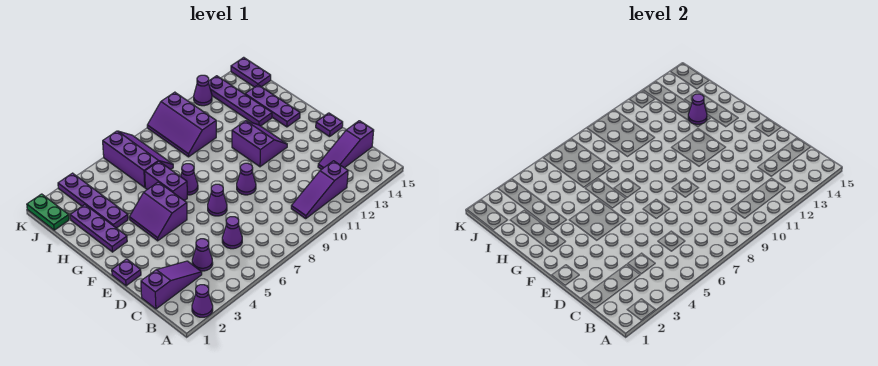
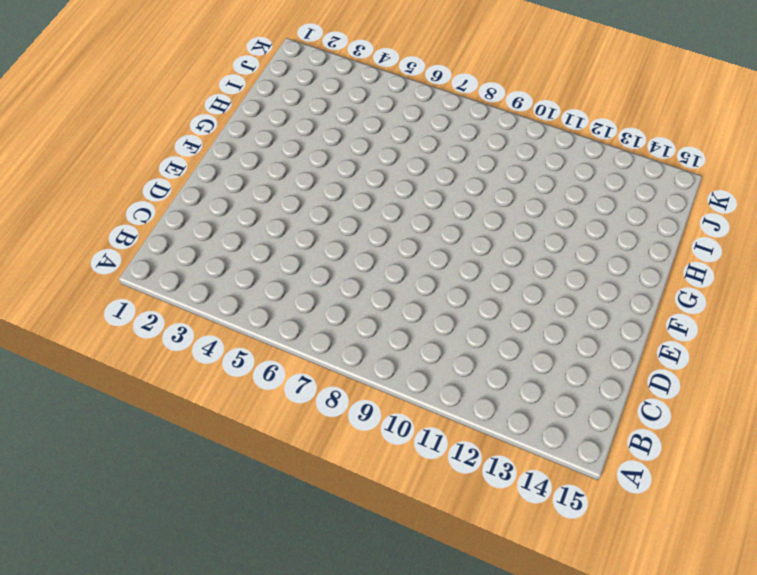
none -> purple 1x1 cone [192,285,213,317]
none -> purple 1x3 slope [291,161,348,218]
none -> purple 1x3 slope [141,261,202,309]

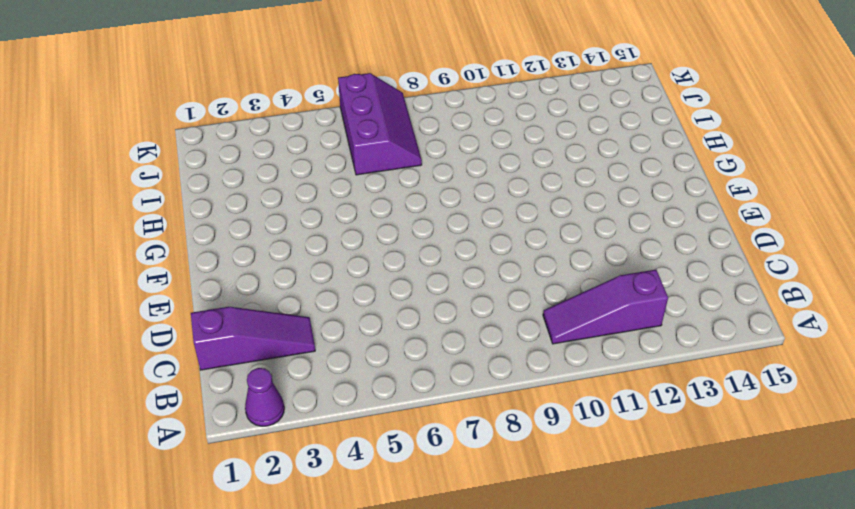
none -> purple 1x1 cone [192,239,213,271]
none -> purple 1x1 cone [222,217,242,249]
none -> purple 1x3 slope [318,121,374,170]

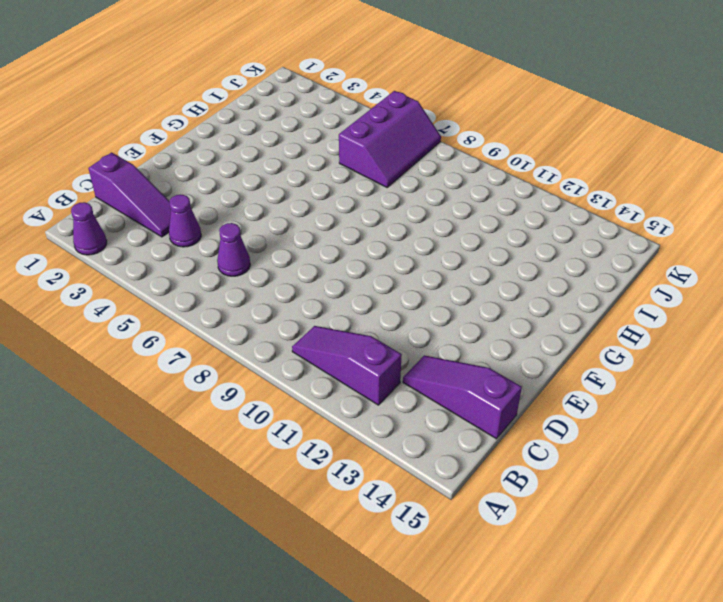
none -> purple 1x1 plate [112,259,141,286]
none -> purple 1x1 cone [208,184,227,216]
none -> purple 1x1 cone [237,163,256,195]

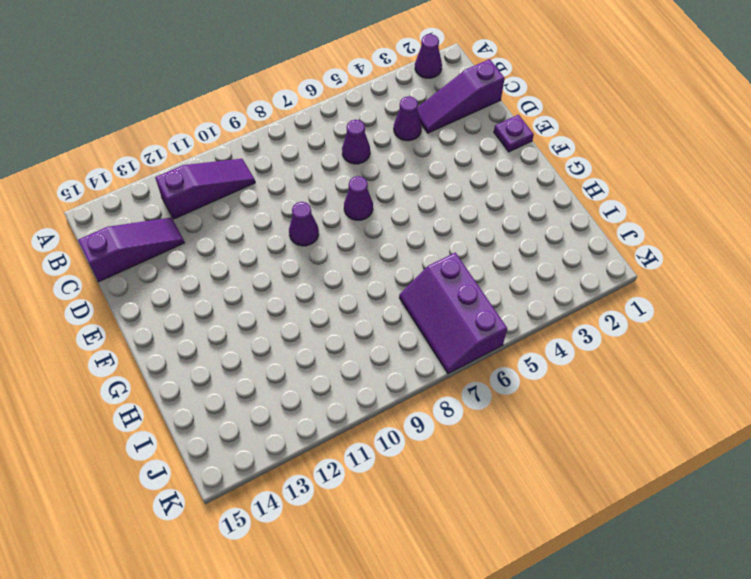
none -> purple 1x1 plate [316,113,343,137]
none -> purple 2x2 slope [129,182,187,241]
none -> purple 2x2 slope [232,121,287,167]

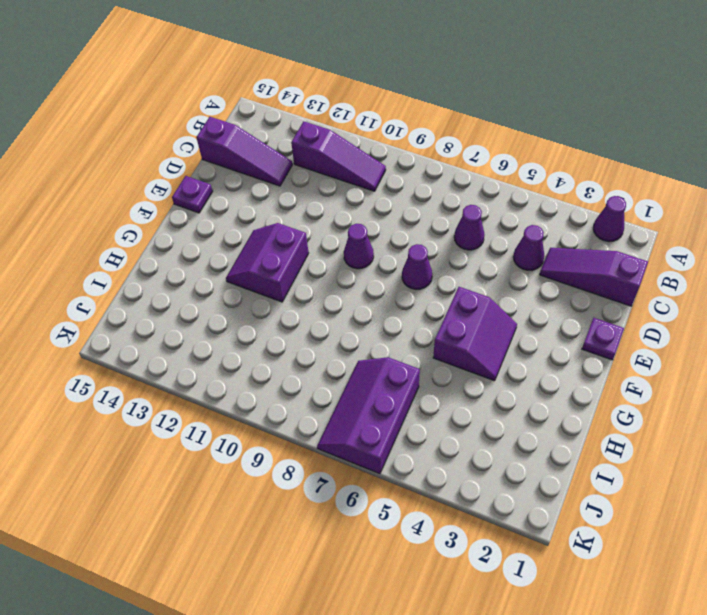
none -> purple 1x3 plate [70,205,127,252]
none -> purple 1x2 brick [145,161,187,201]
none -> purple 1x1 cone [181,164,198,195]

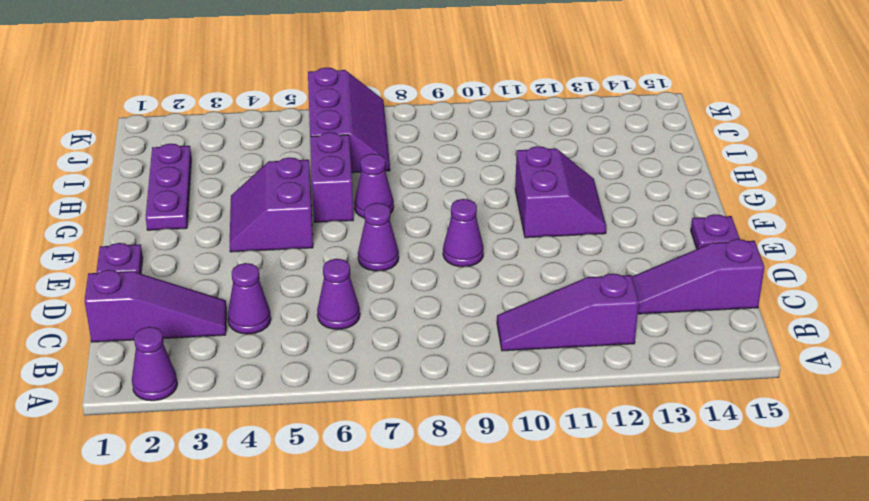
none -> purple 1x3 plate [245,85,300,127]
none -> purple 1x4 plate [58,173,128,228]
none -> purple 1x4 plate [209,76,272,126]

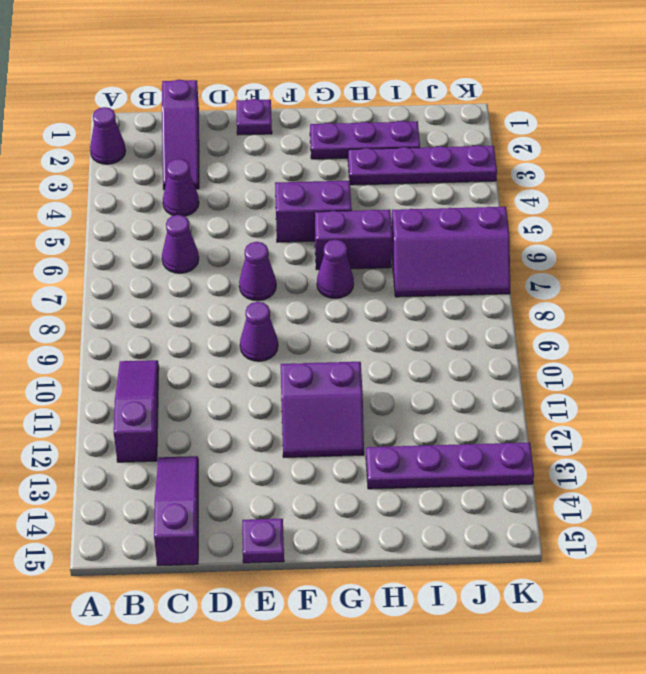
none -> purple 1x3 plate [245,85,300,127]
none -> purple 2x3 slope [147,92,216,157]
none -> green 1x2 plate [27,194,69,230]

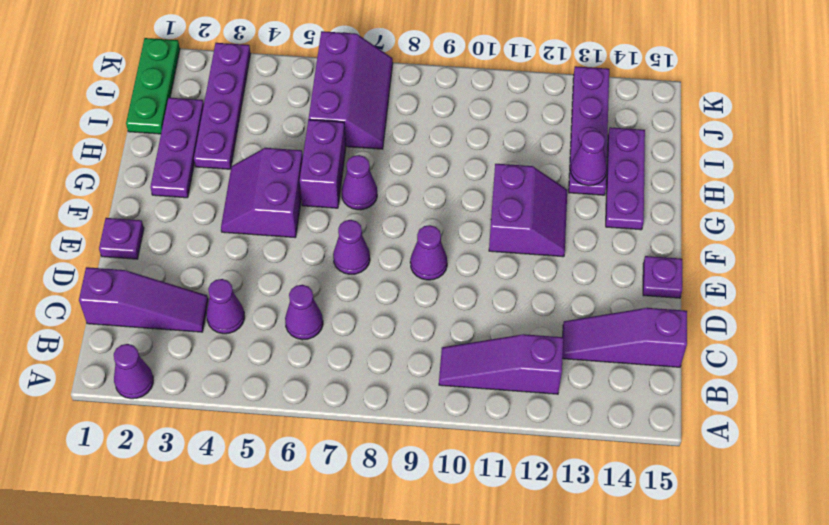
green 1x3 plate [126,38,180,134] -> green 1x2 plate [27,194,69,230]
none -> purple 2x3 slope [147,92,216,157]
none -> purple 1x2 plate [231,57,271,87]
none -> purple 1x1 cone [194,75,212,106]

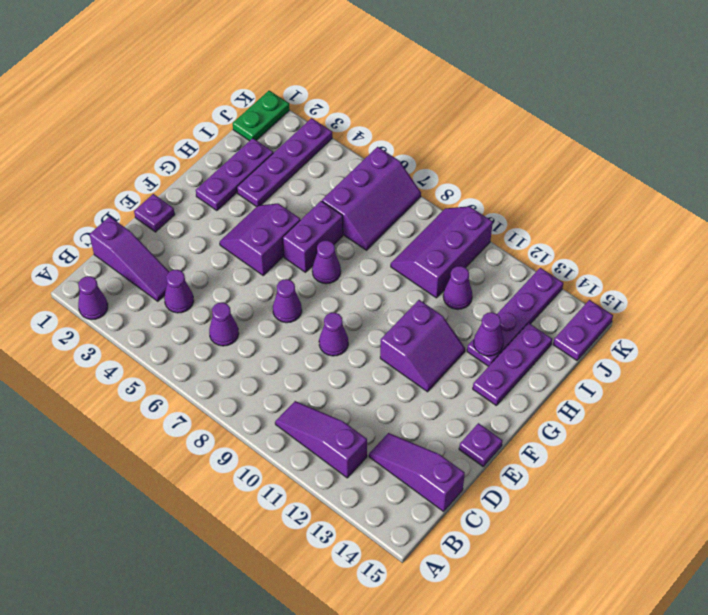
purple 1x1 cone [443,266,472,309] -> purple 1x1 cone moved to [194,75,212,106]

